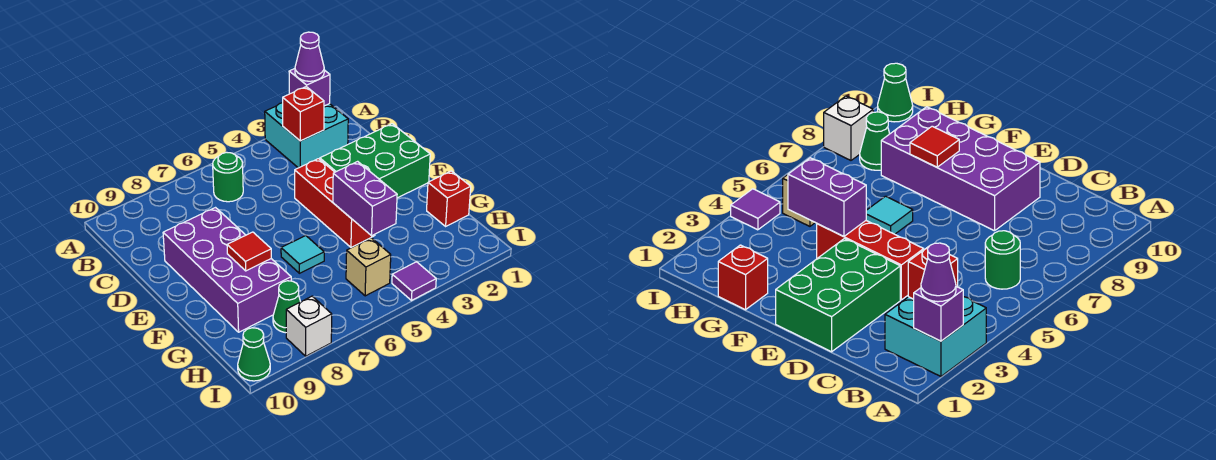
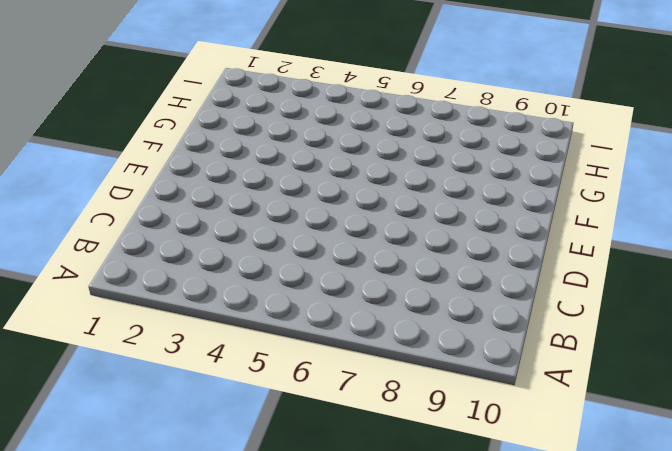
none -> cyan 2x2 brick [265,103,348,168]
none -> green 1x1 round brick [213,152,243,202]
none -> green 2x3 brick [320,124,430,198]

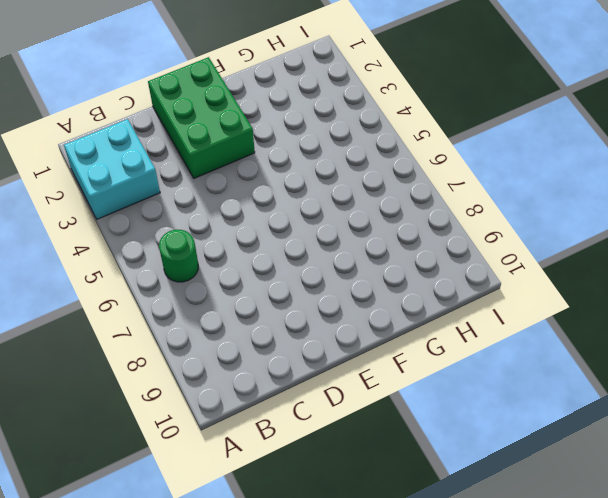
none -> red 1x3 brick [295,159,375,248]
none -> purple 2x4 brick [163,208,291,332]
none -> cyan 1x1 tile [281,236,324,273]

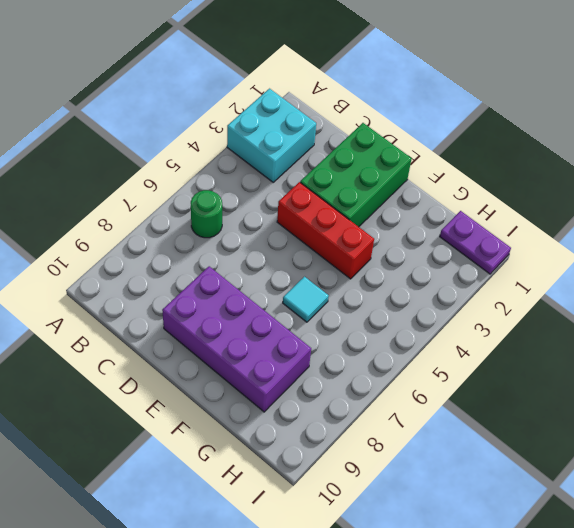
purple 1x2 plate [440,211,511,274] -> none
none -> red 1x1 brick [427,171,471,226]
none -> tan 1x1 brick [346,238,391,296]
none -> green 1x1 cone [273,281,300,333]

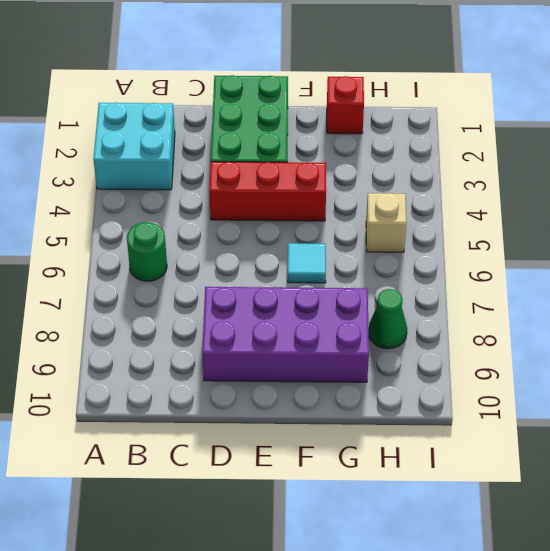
none -> purple 1x1 tile [392,262,436,301]
none -> white 1x1 brick [286,296,332,356]
none -> green 1x1 cone [238,328,270,381]

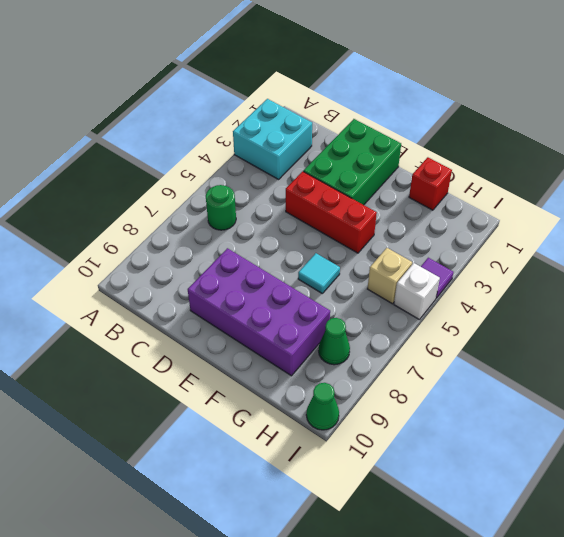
white 1x1 brick [394,263,440,319] -> white 1x1 brick moved to [286,296,332,356]
none -> purple 1x1 brick [289,69,330,106]
none -> red 1x1 brick [283,87,324,141]
none -> purple 1x2 brick [333,161,397,236]

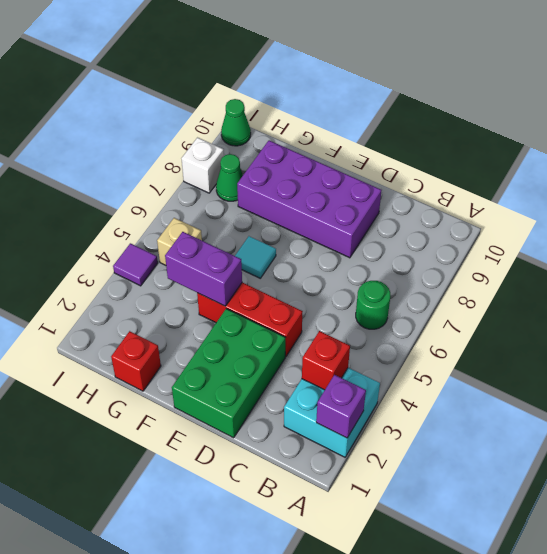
none -> red 1x1 tile [227,232,271,271]
none -> purple 1x1 cone [295,32,324,81]

